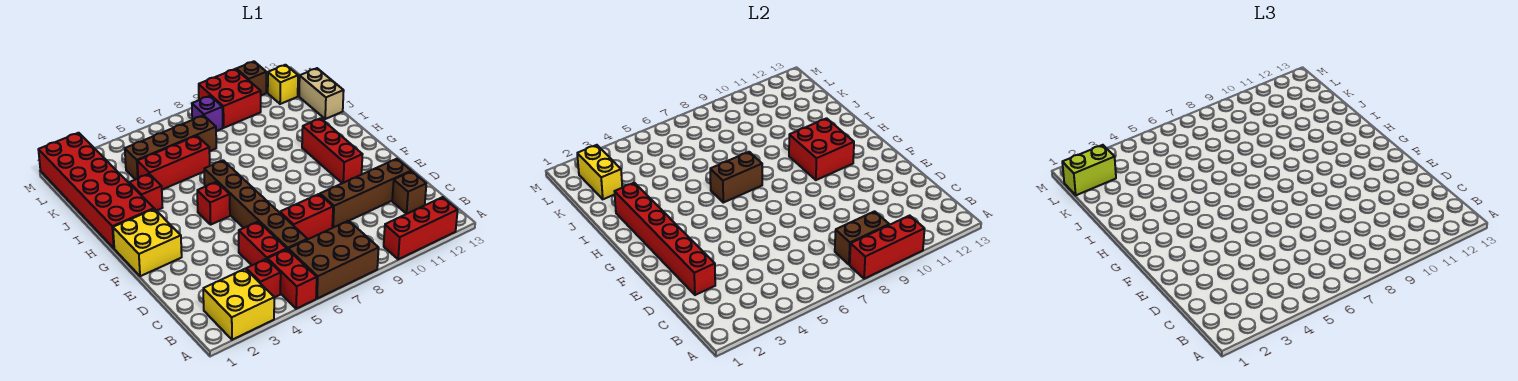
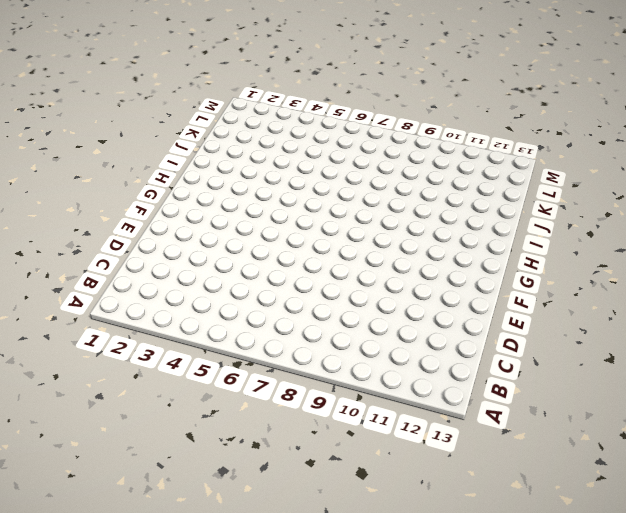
none -> yellow 2x2 brick [203,269,274,340]
none -> red 1x2 brick [268,249,317,309]
none -> brown 2x3 brick [288,221,379,299]

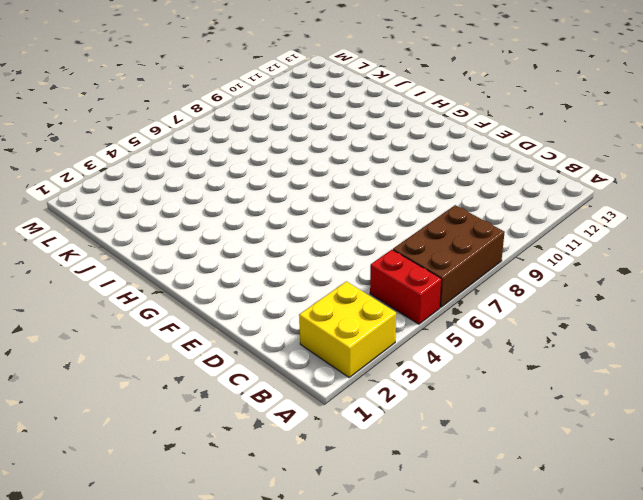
none -> red 1x3 brick [384,197,458,259]
none -> red 1x1 brick [246,259,281,298]
none -> red 1x2 brick [239,221,287,265]

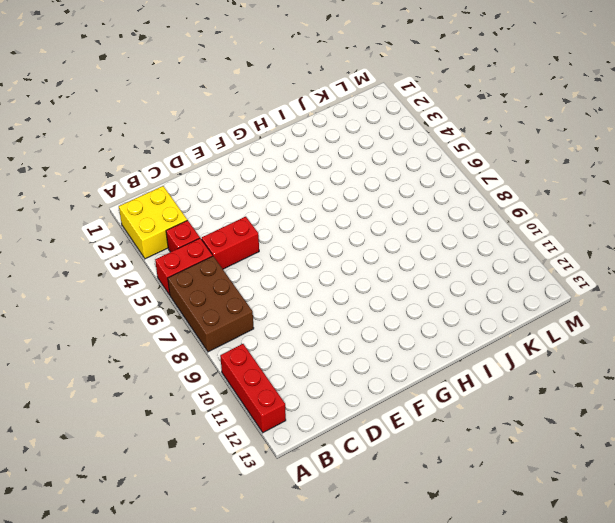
none -> brown 1x6 brick [204,160,307,249]
none -> brown 1x1 brick [392,171,426,214]
none -> red 1x2 brick [280,194,333,240]

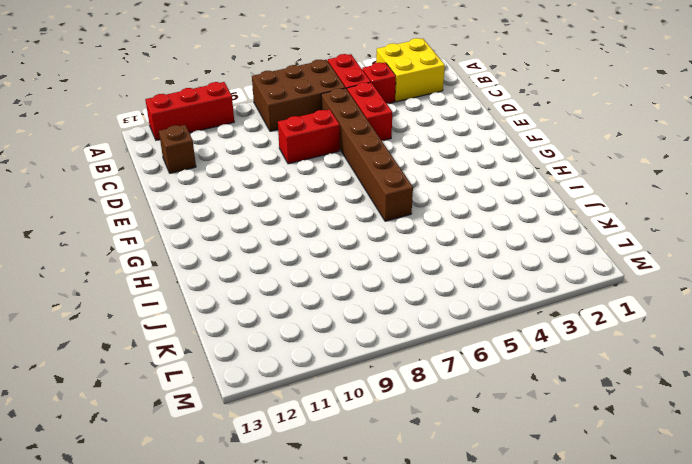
none -> brown 1x4 brick [320,159,411,227]
none -> yellow 2x2 brick [113,209,182,276]
none -> red 1x3 brick [302,118,363,183]

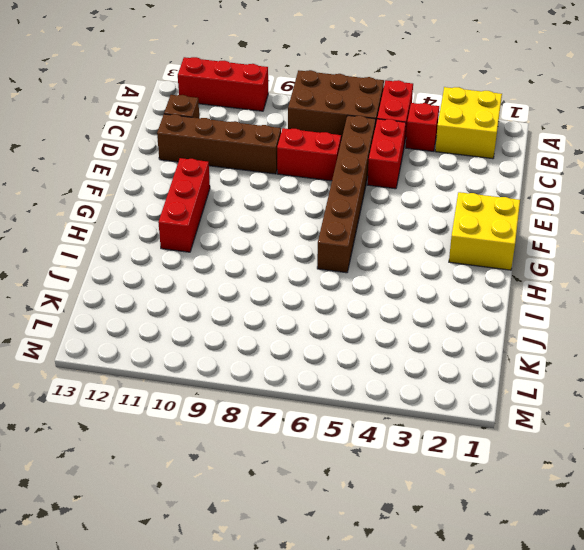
none -> red 1x1 brick [197,182,230,224]
none -> red 2x6 brick [38,133,154,248]
none -> red 1x1 brick [129,174,163,211]

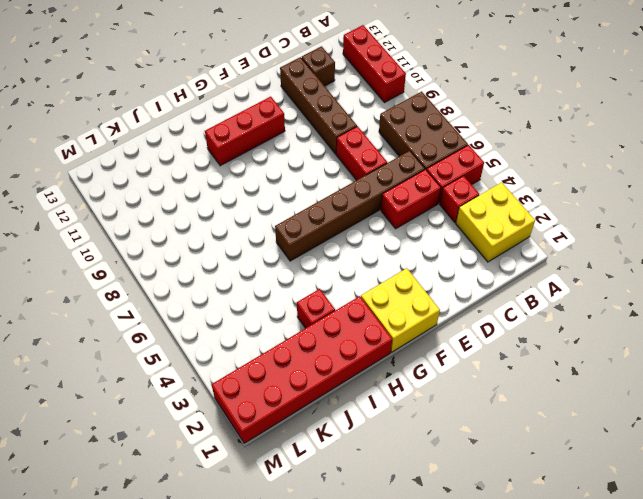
none -> red 1x1 brick [197,182,230,224]
none -> red 1x3 brick [137,136,210,190]
none -> tan 1x2 brick [299,68,344,119]

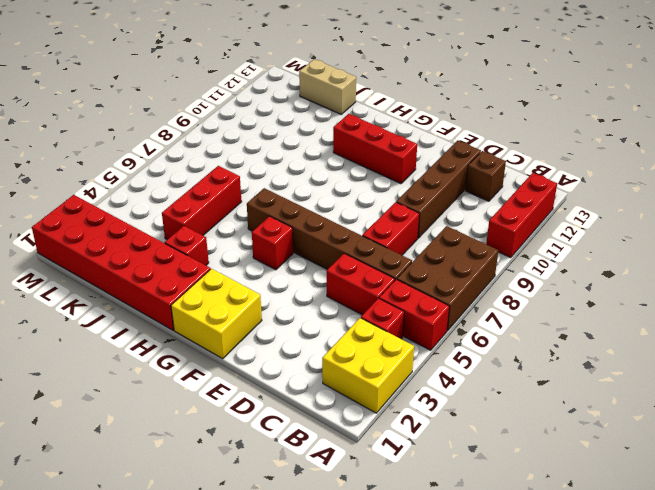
none -> brown 1x4 brick [125,115,216,180]
none -> purple 1x1 brick [192,96,223,131]
none -> red 2x2 brick [199,69,261,128]

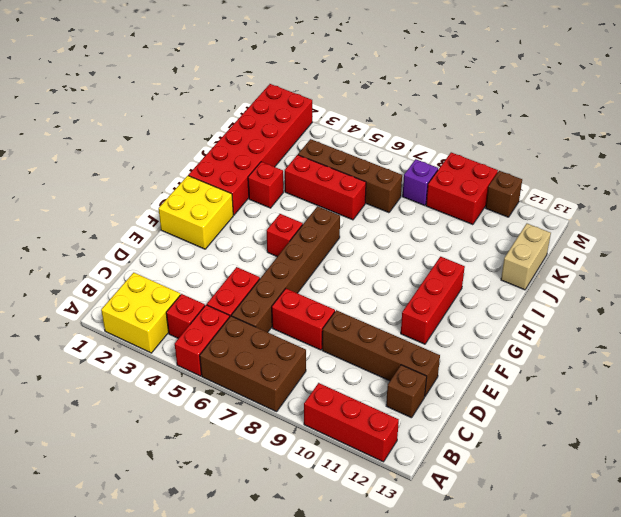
none -> yellow 1x1 brick [268,65,298,104]
none -> red 1x3 brick [850,216,925,279]
none -> brown 1x2 brick [835,211,889,265]

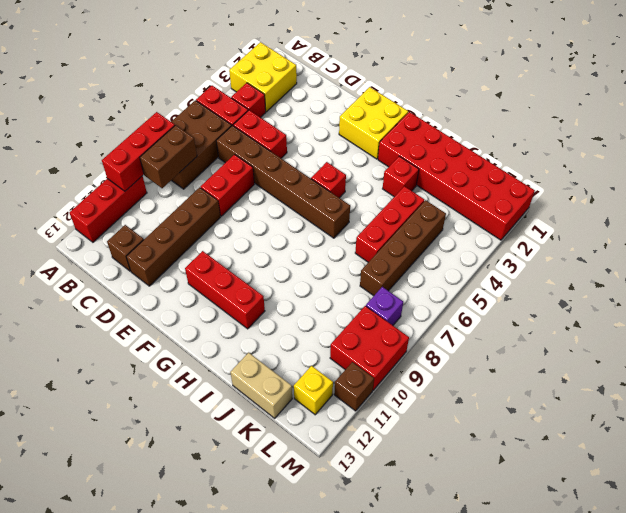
none -> red 1x6 brick [614,183,715,295]
none -> red 2x2 brick [789,118,854,180]
none -> brown 1x2 brick [710,152,762,203]

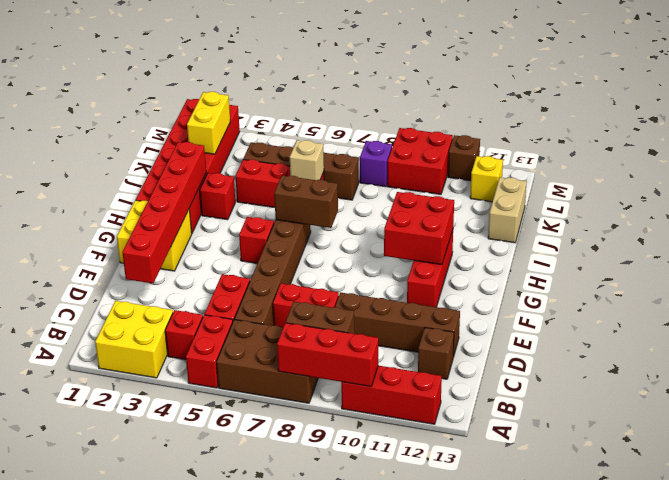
tan 1x1 brick [290,140,324,180] -> none
none -> lime 1x2 brick [1062,145,1116,195]

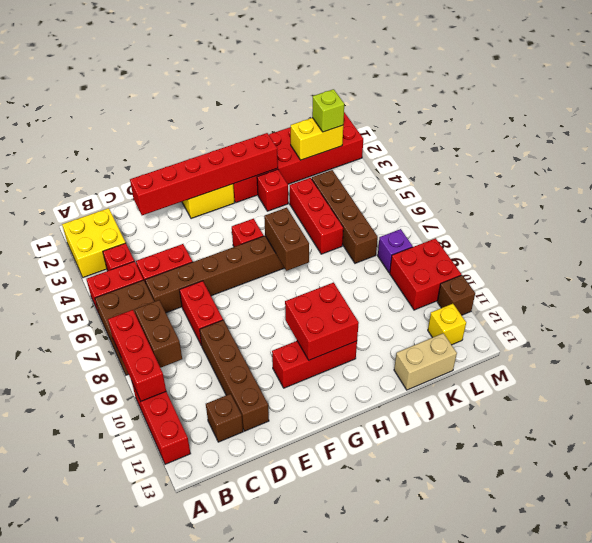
lime 1x1 brick [312,89,344,132] -> lime 1x2 brick [1062,145,1116,195]

